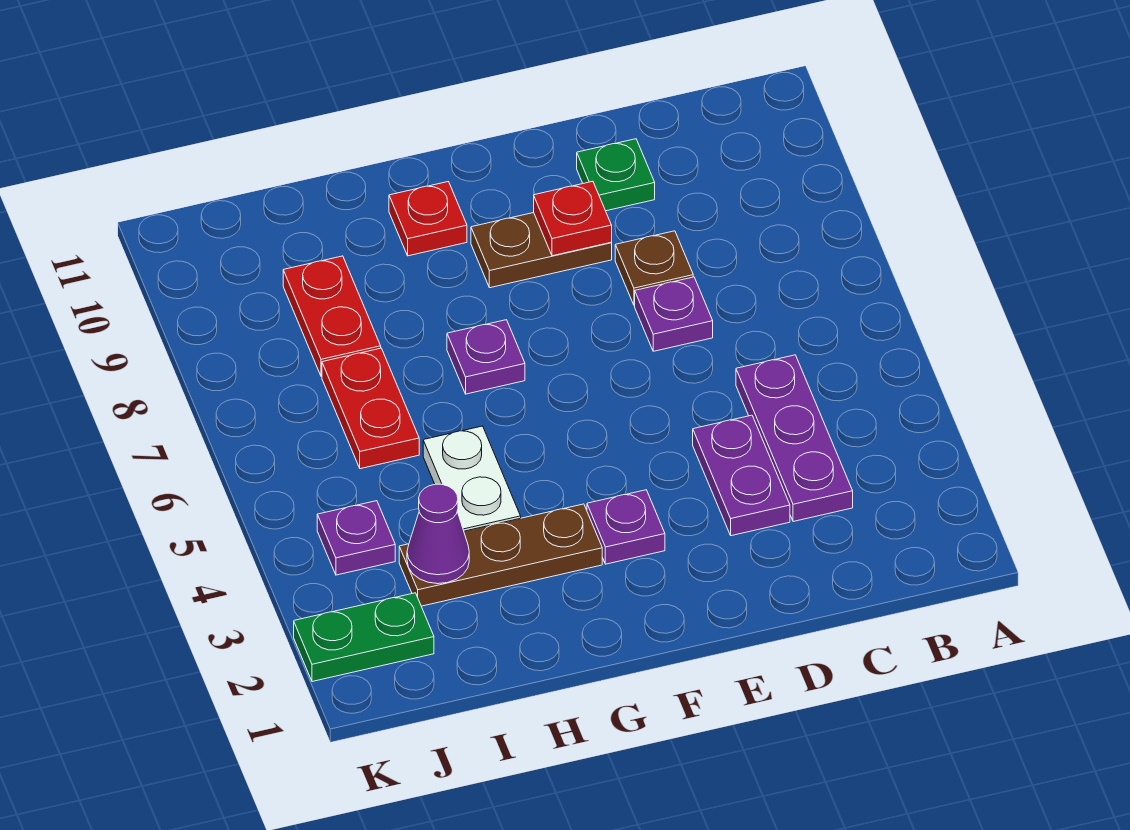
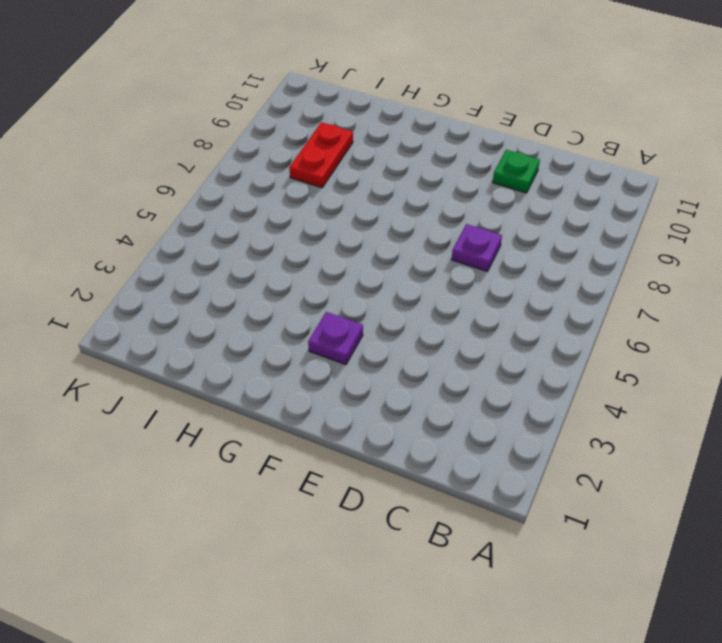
none -> purple 1x3 plate [736,355,853,522]
none -> purple 1x2 plate [693,415,790,536]
none -> brown 1x1 plate [615,231,693,305]

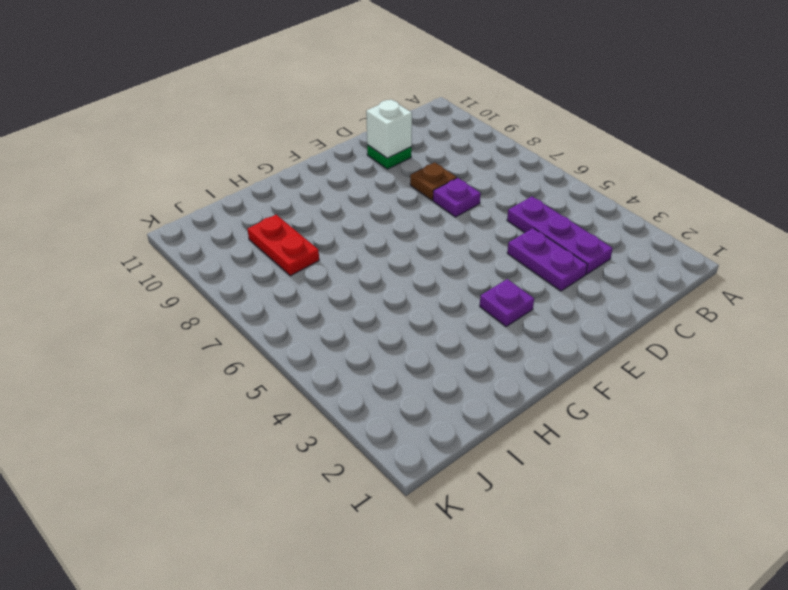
white 1x1 brick [366,100,412,158] -> none
none -> brown 1x2 plate [471,213,612,288]
none -> brown 1x3 plate [399,504,602,606]
none -> purple 1x1 plate [447,320,525,394]

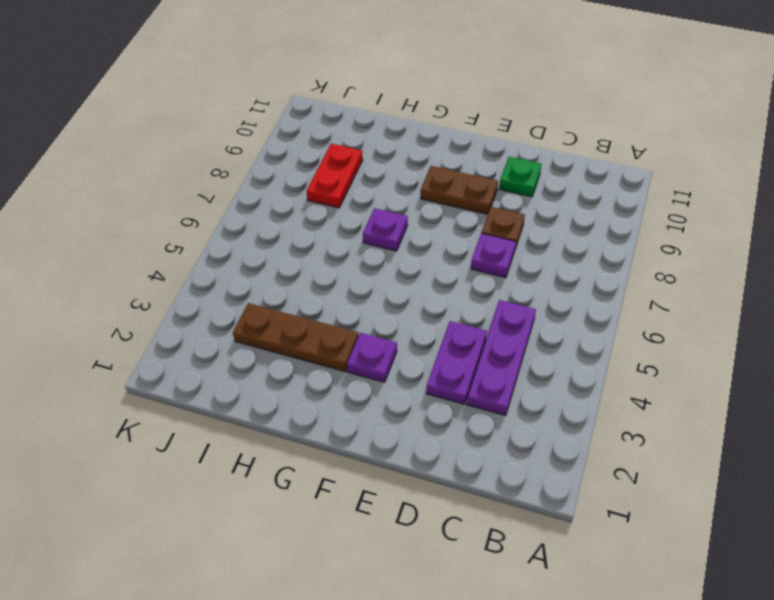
none -> red 1x1 plate [389,182,467,256]
none -> white 1x2 plate [423,426,521,531]
none -> red 1x2 plate [322,348,419,469]

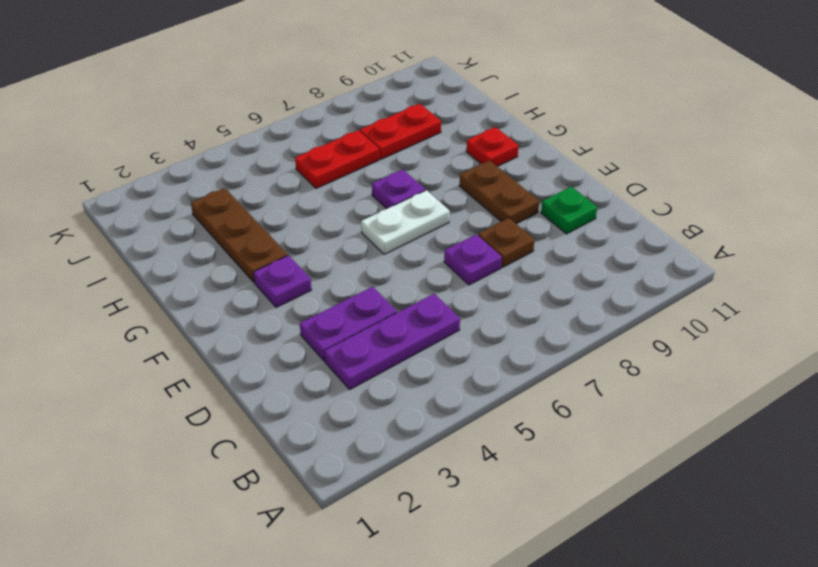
white 1x2 plate [361,190,450,254] -> white 1x2 plate moved to [423,426,521,531]
none -> green 1x2 plate [294,593,434,682]
none -> purple 1x1 plate [317,501,395,575]
none -> red 1x1 plate [534,181,612,256]

